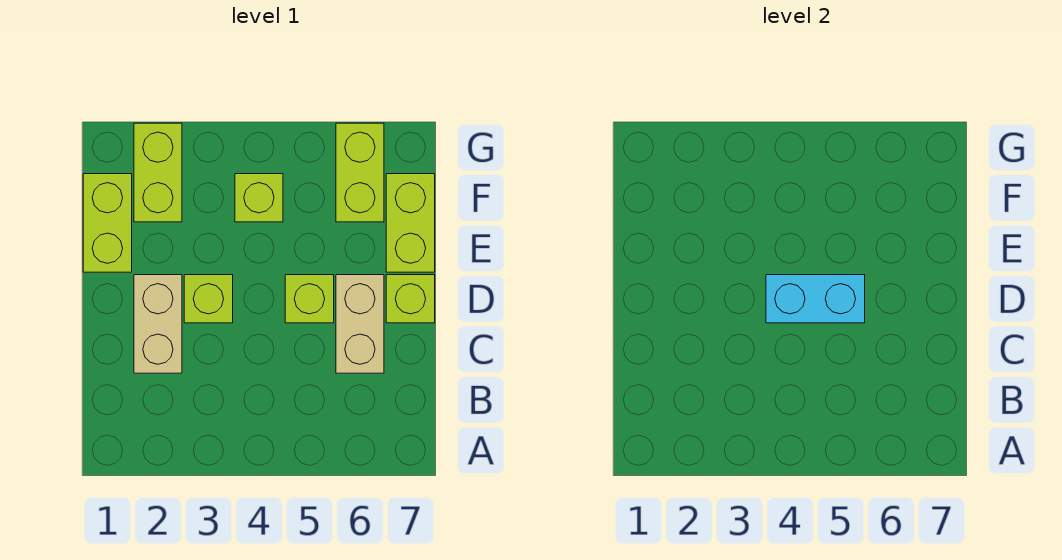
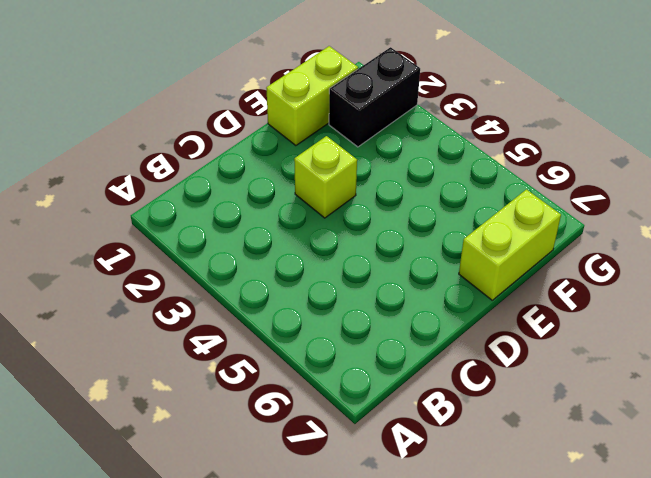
black 1x2 brick [329,47,420,147] -> lime 1x2 brick [134,123,182,222]
none -> tan 1x2 brick [134,275,182,373]
none -> tan 1x2 brick [336,275,384,373]

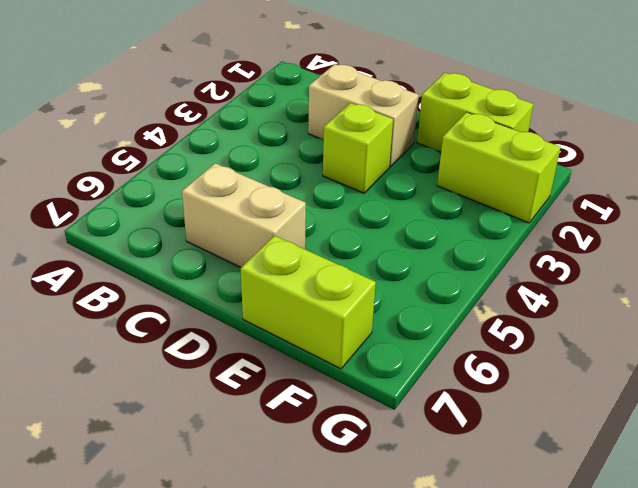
none -> lime 1x1 brick [285,275,334,323]
none -> lime 1x1 brick [386,275,435,323]

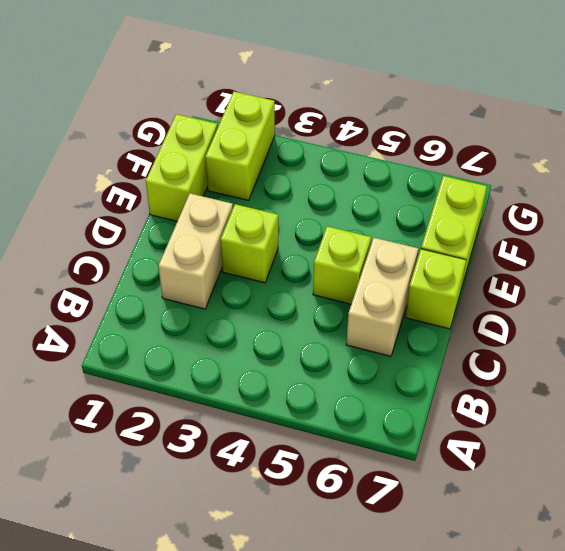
none -> lime 1x1 brick [235,174,283,222]
none -> lime 1x2 brick [336,123,384,222]

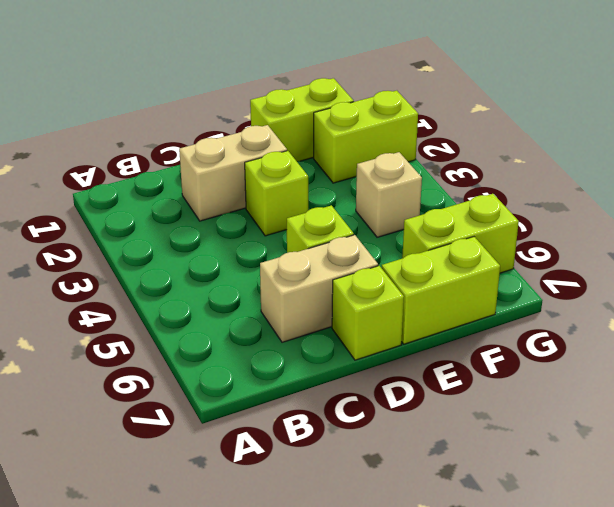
tan 1x1 brick [356,152,422,237] -> lime 1x1 brick [235,174,283,222]
none -> cyan 1x2 brick [766,275,865,323]

